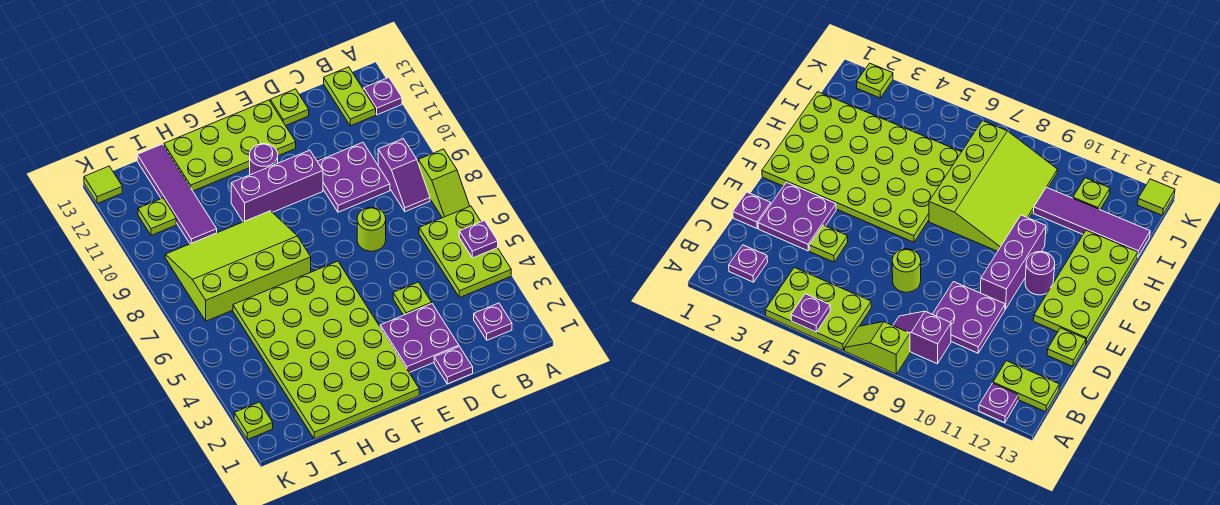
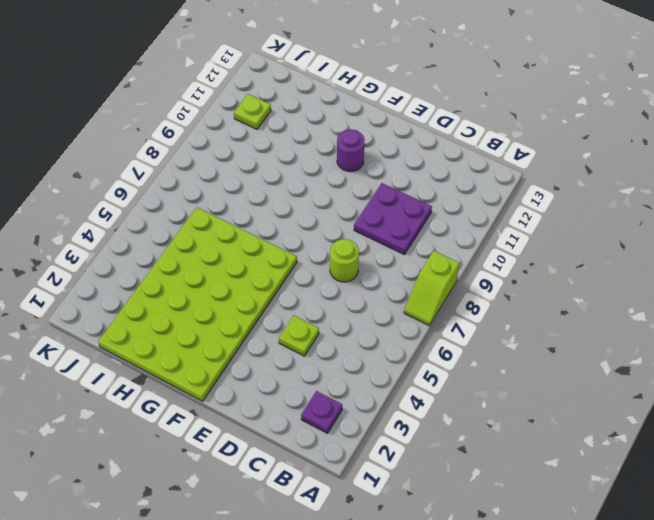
none -> lime 2x3 plate [419,206,511,298]
none -> purple 1x1 plate [364,78,402,115]
none -> purple 1x2 slope [378,139,430,212]

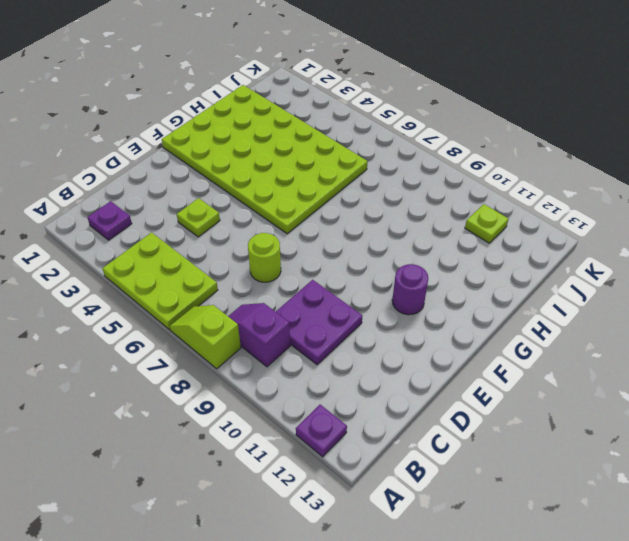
none -> lime 1x2 plate [324,67,376,126]
none -> purple 1x1 plate [434,346,473,384]
none -> purple 2x2 plate [380,304,459,373]

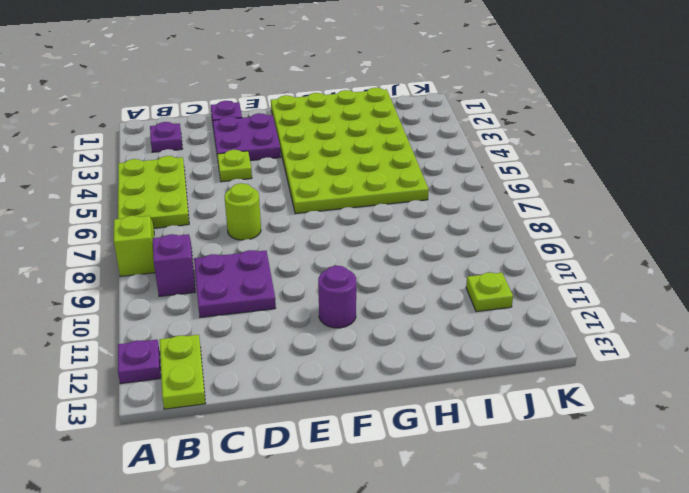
none -> lime 1x1 plate [270,89,309,126]
none -> purple 1x3 brick [231,150,323,222]
none -> lime 2x4 plate [164,100,296,191]

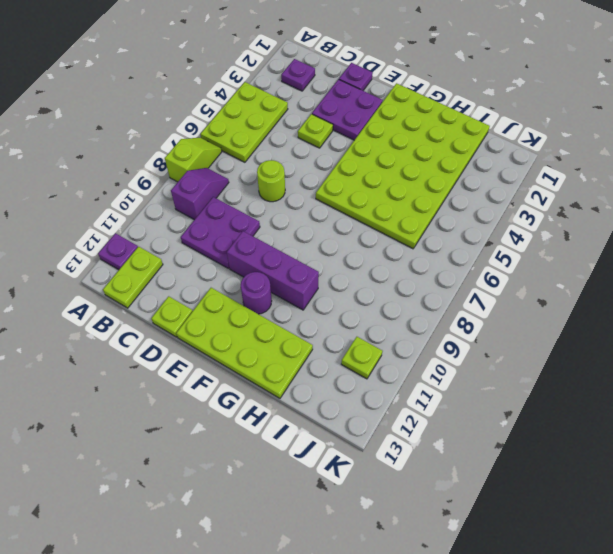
none -> lime 3x4 slope [165,211,311,321]
none -> purple 1x4 tile [137,144,217,244]
none -> lime 1x1 plate [234,402,273,440]

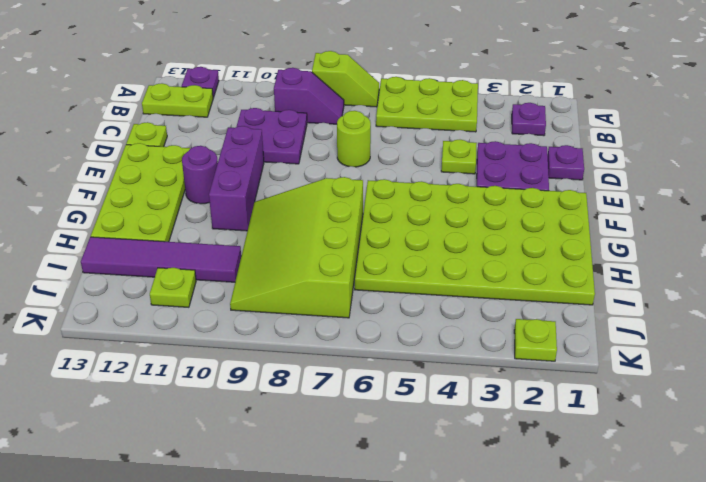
none -> lime 1x1 tile [84,166,122,204]
none -> purple 1x1 plate [459,221,498,258]

